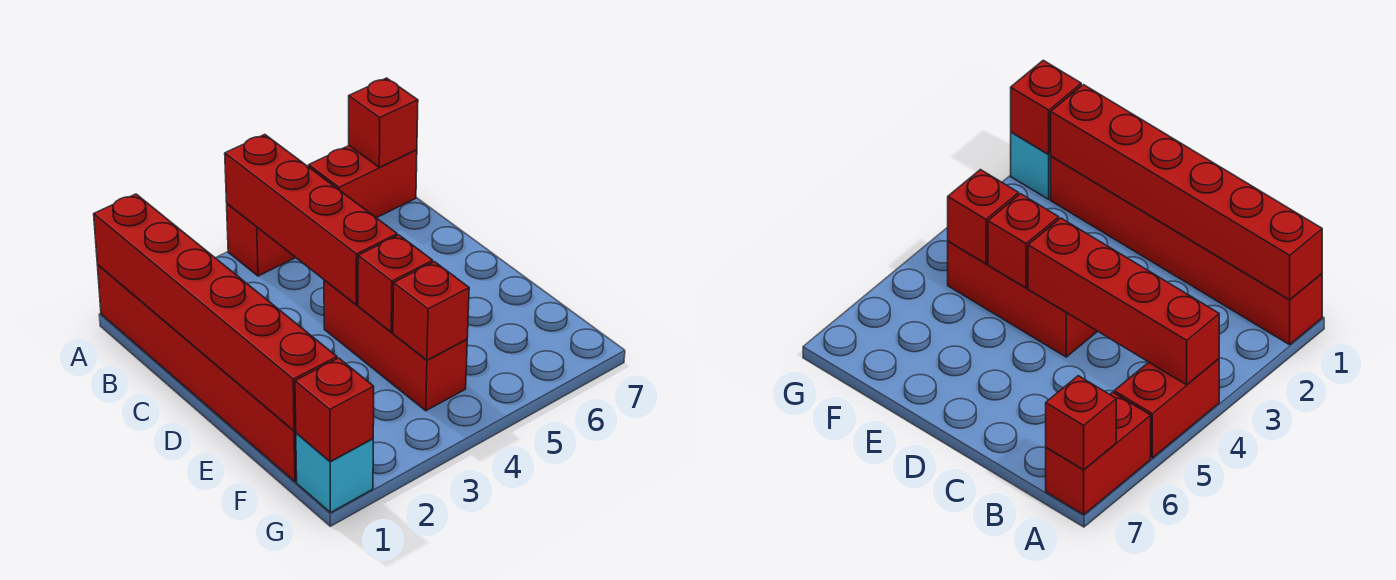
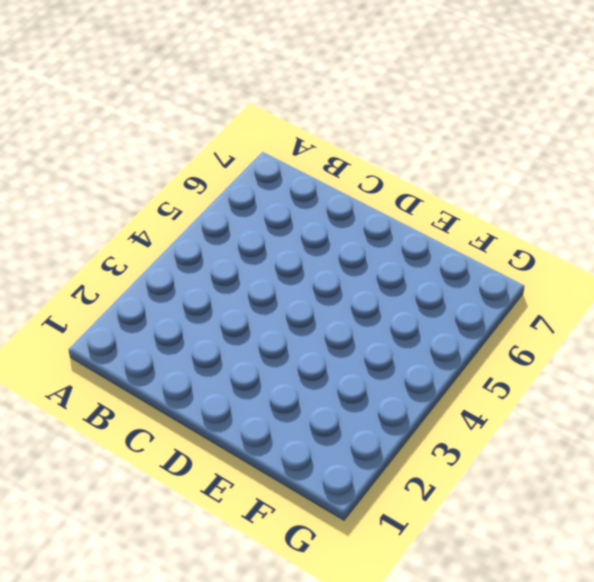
none -> red 1x6 brick [97,265,297,482]
none -> red 1x2 brick [227,204,296,276]

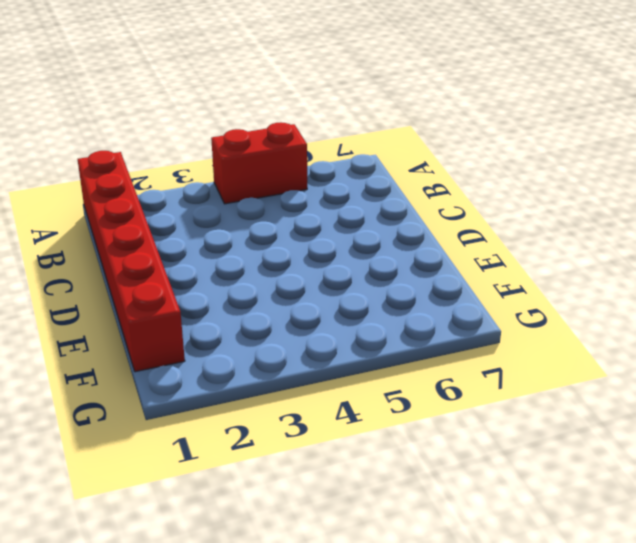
none -> red 1x2 brick [309,146,417,218]
none -> red 1x3 brick [324,280,467,411]

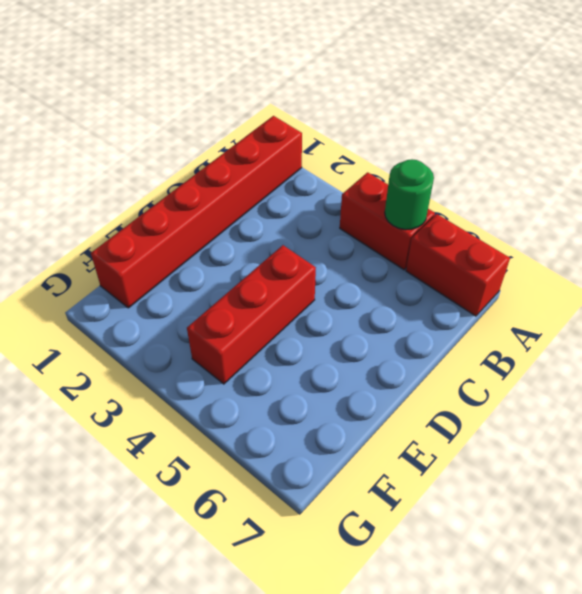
green 1x1 round brick [385,159,434,230] -> none
none -> cyan 1x1 brick [296,433,373,513]
none -> red 1x6 brick [94,194,337,431]

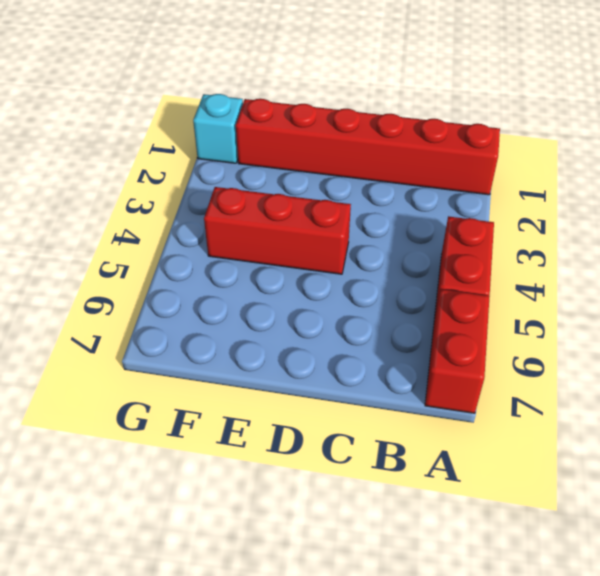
none -> red 1x6 brick [94,194,337,431]
none -> red 1x4 brick [225,134,397,305]

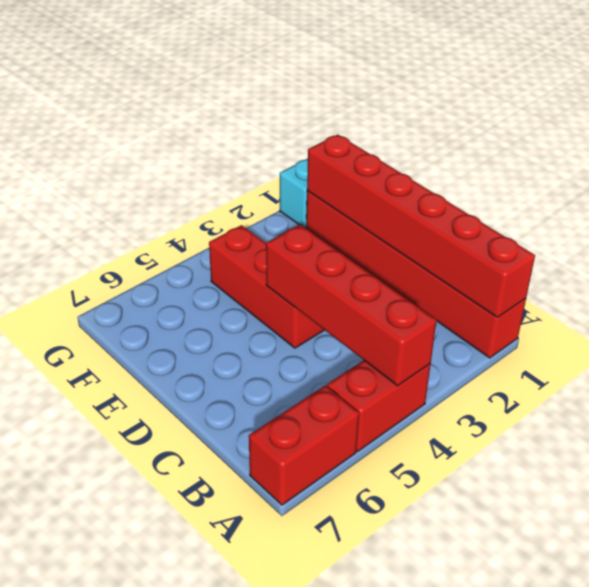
none -> red 1x1 brick [349,78,418,167]
none -> red 1x1 brick [358,235,433,332]

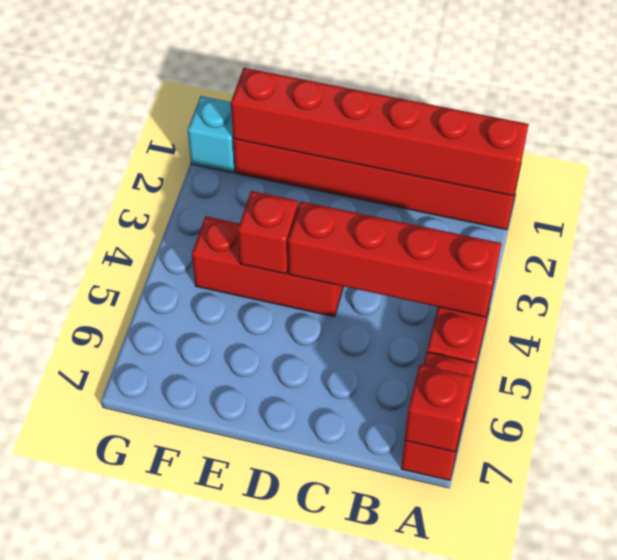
none -> red 1x1 brick [393,262,469,360]
none -> red 1x1 brick [295,358,374,461]

